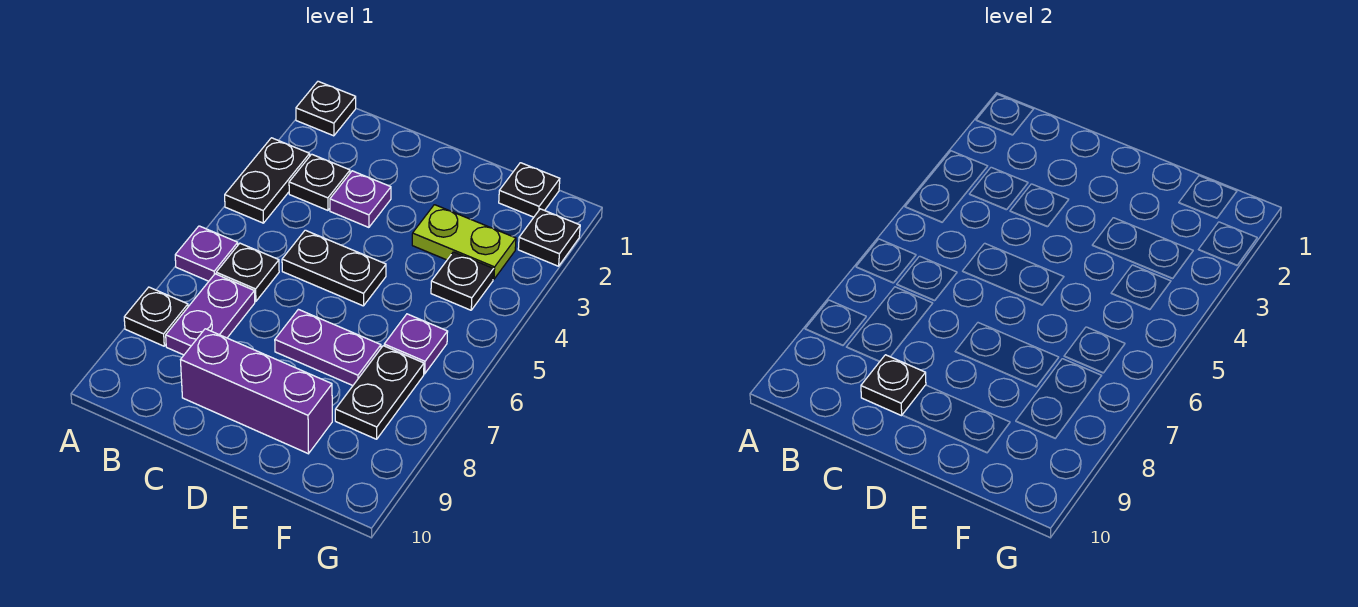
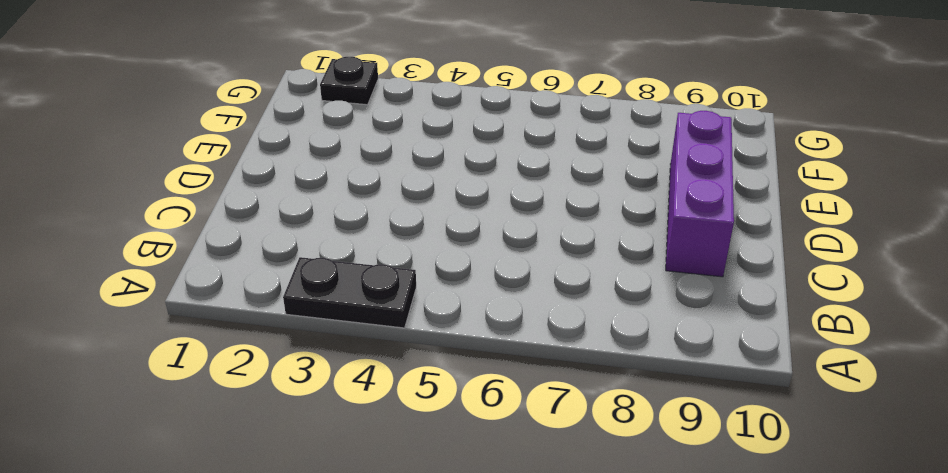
none -> black 1x1 plate [296,81,356,136]
none -> purple 1x1 plate [175,226,238,281]
none -> black 1x1 plate [124,287,188,346]

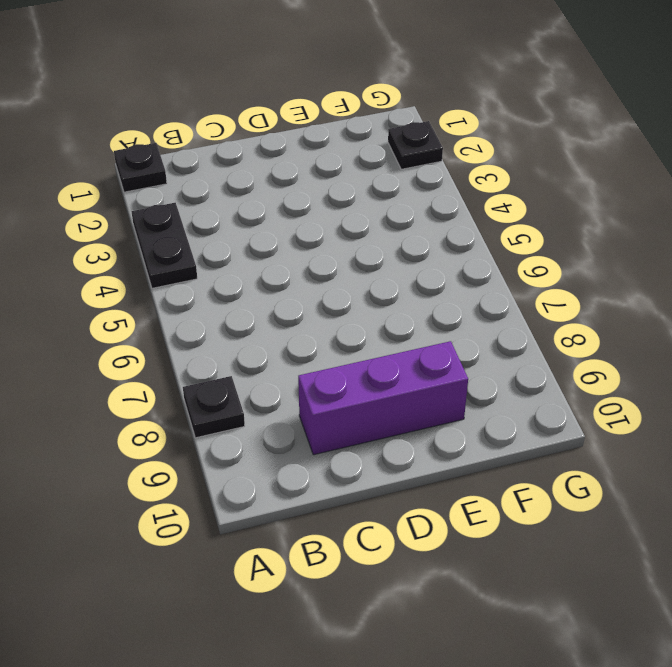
none -> purple 1x1 plate [175,226,238,281]
none -> black 1x1 plate [289,154,350,210]
none -> black 1x1 plate [216,243,279,301]

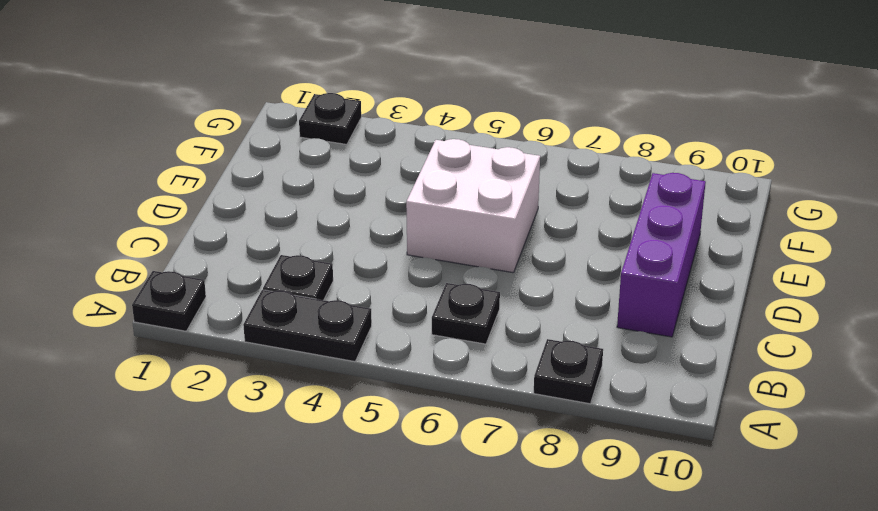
white 2x2 brick [406,139,540,273] -> black 1x2 plate [282,230,386,306]
none -> purple 1x1 plate [175,226,238,281]
none -> purple 1x2 plate [166,274,255,355]
none -> purple 1x1 plate [330,171,391,227]

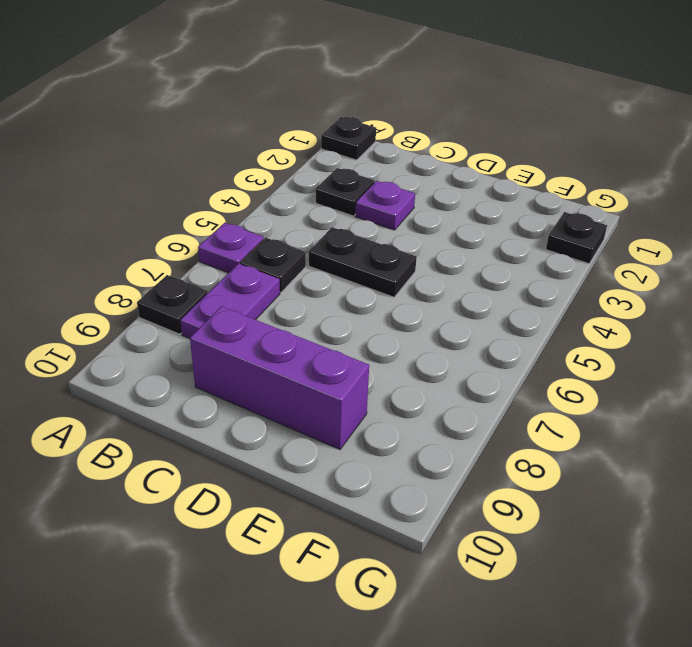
none -> black 1x2 plate [225,138,310,223]
none -> purple 1x2 plate [275,309,381,386]
none -> lime 1x2 plate [412,205,516,279]

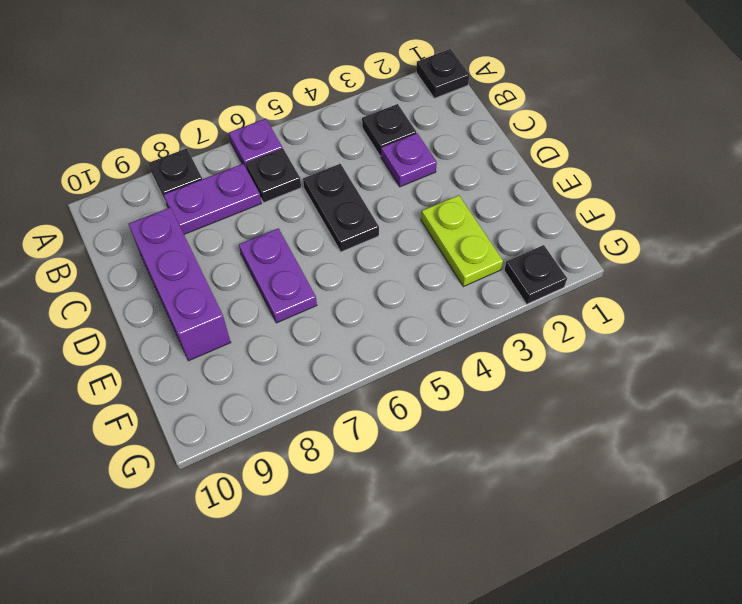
none -> black 1x2 plate [225,138,310,223]
none -> black 1x1 plate [499,163,560,217]
none -> black 1x1 plate [431,252,493,310]

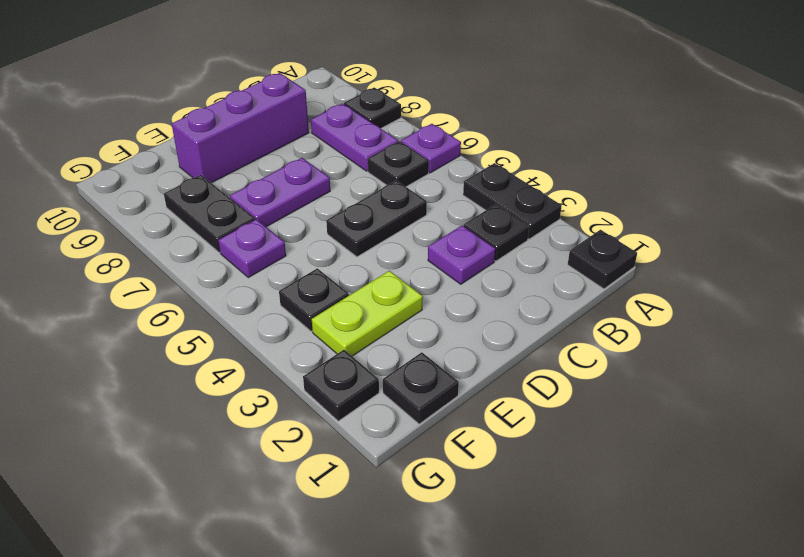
none -> black 1x1 plate [861,355,926,416]

